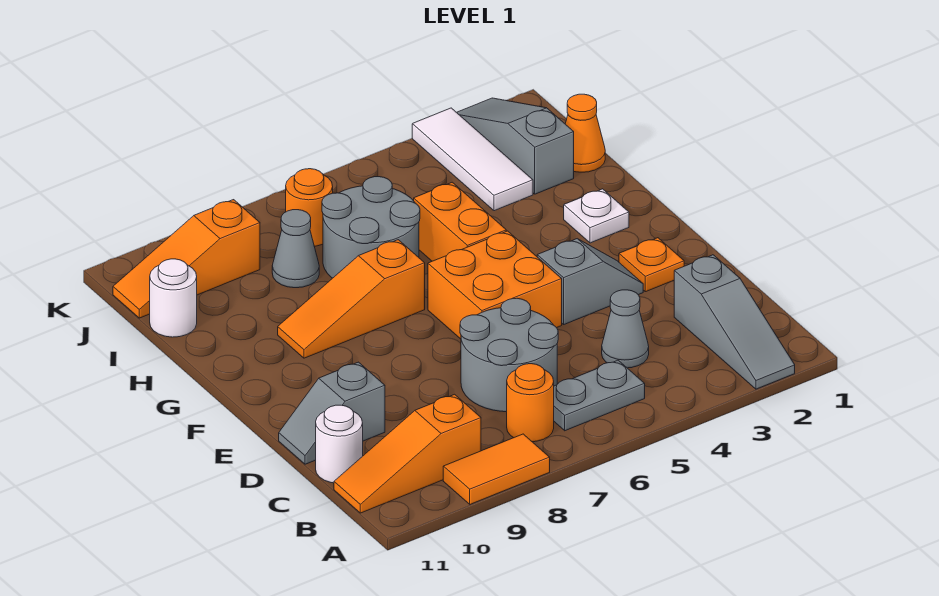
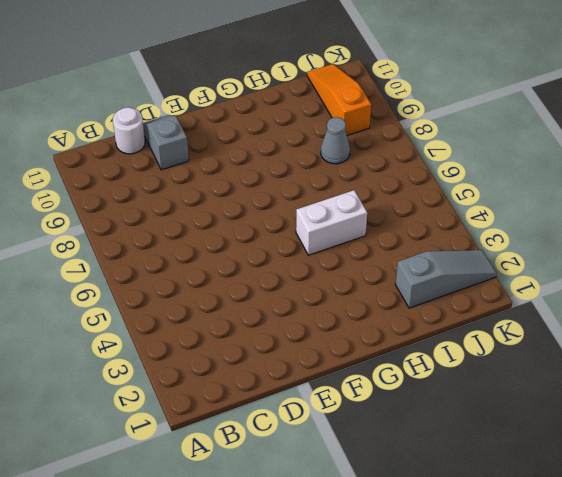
white 1x2 brick [296,190,367,255] -> orange 1x2 brick [414,182,506,261]
none -> grey 1x3 slope [674,255,795,389]
none -> orange 1x2 tile [443,434,550,504]
none -> grey 1x2 plate [554,360,645,431]

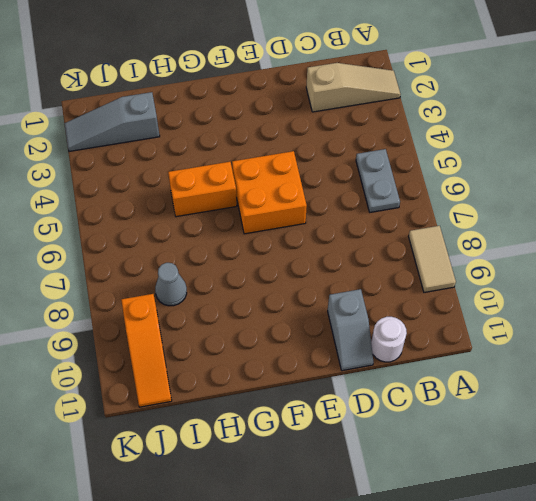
tan 1x3 slope [306,63,401,112] -> grey 1x3 slope [674,255,795,389]
tan 1x2 tile [409,226,456,292] -> orange 1x2 tile [443,434,550,504]
none -> orange 1x1 round brick [507,364,554,442]
none -> orange 1x3 slope [334,394,481,513]
none -> grey 1x1 cone [602,290,649,368]

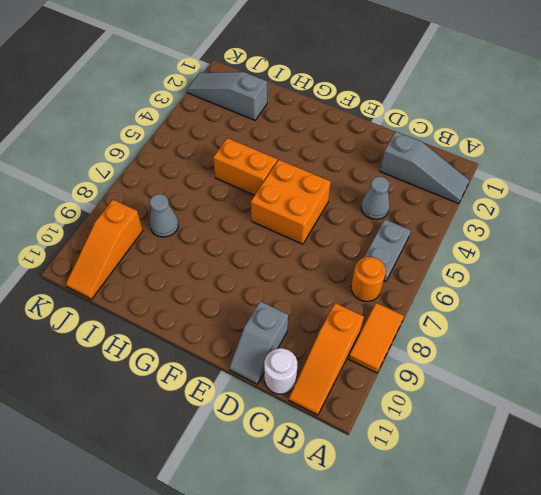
none -> grey 2x2 round brick [460,298,558,412]
none -> orange 1x1 plate [619,238,684,292]
none -> grey 1x2 slope [537,239,643,324]

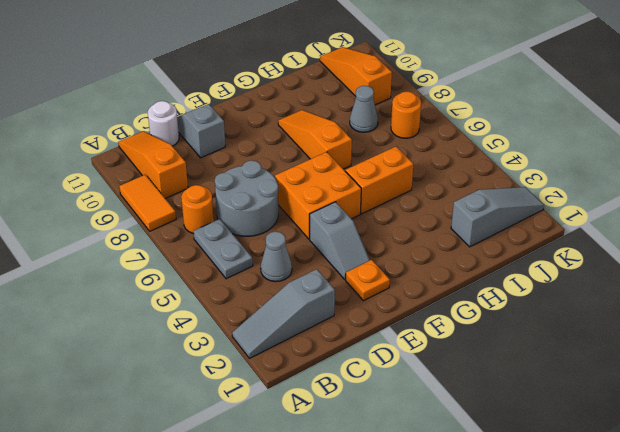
none -> white 1x1 plate [564,189,629,243]
none -> grey 2x2 round brick [322,177,420,278]
none -> orange 1x1 cone [565,94,605,172]

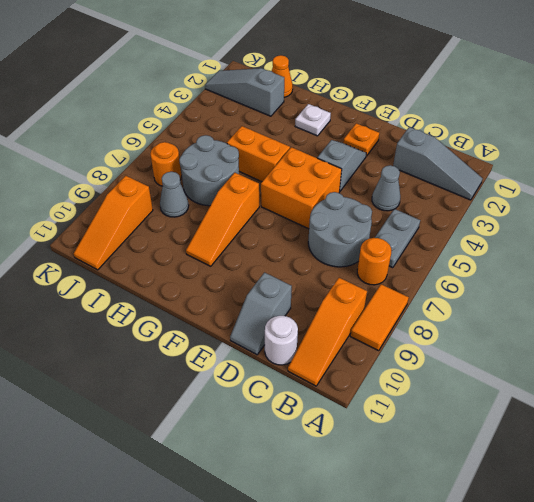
none -> white 1x3 tile [412,108,533,211]
none -> white 1x1 round brick [150,259,197,337]

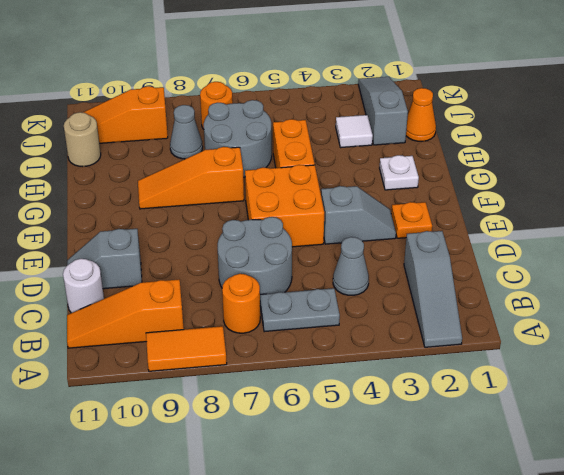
white 1x1 tile [336,115,373,148] -> white 1x3 tile [412,108,533,211]
tan 1x1 round brick [64,112,101,167] -> white 1x1 round brick [150,259,197,337]

